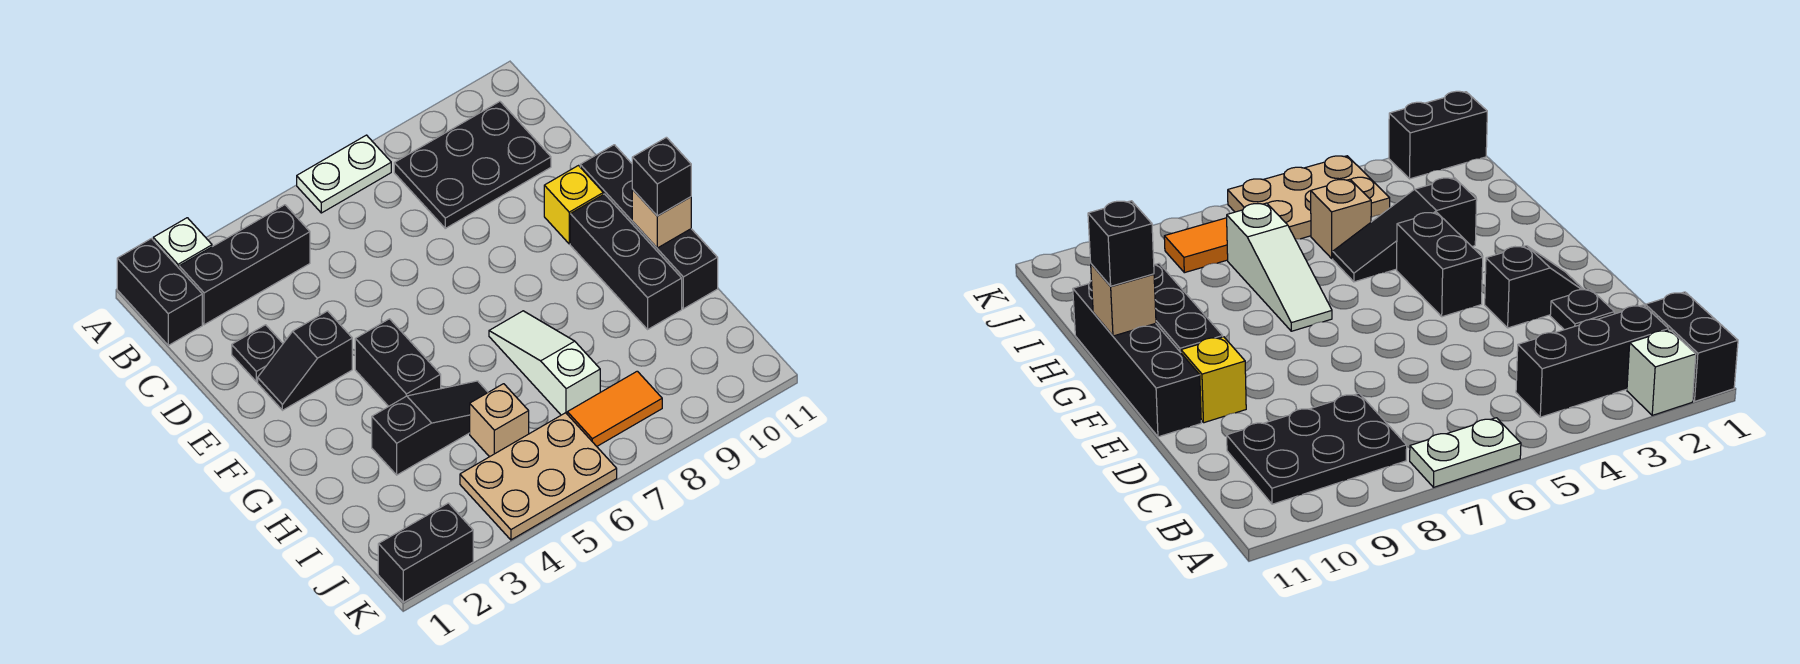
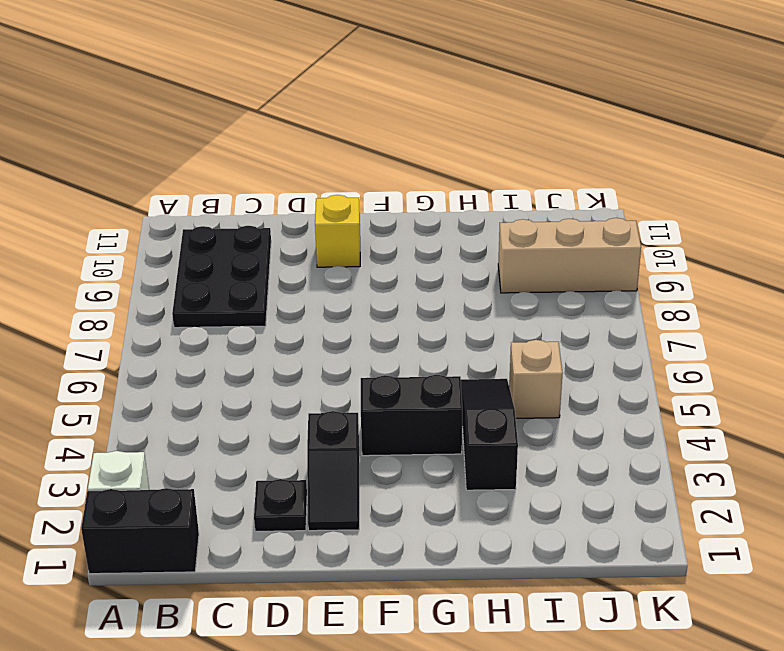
tan 1x3 brick [498,218,641,293] -> none
none -> white 1x2 plate [297,135,391,213]
none -> black 1x3 brick [179,205,310,325]
none -> black 1x4 brick [580,145,718,309]

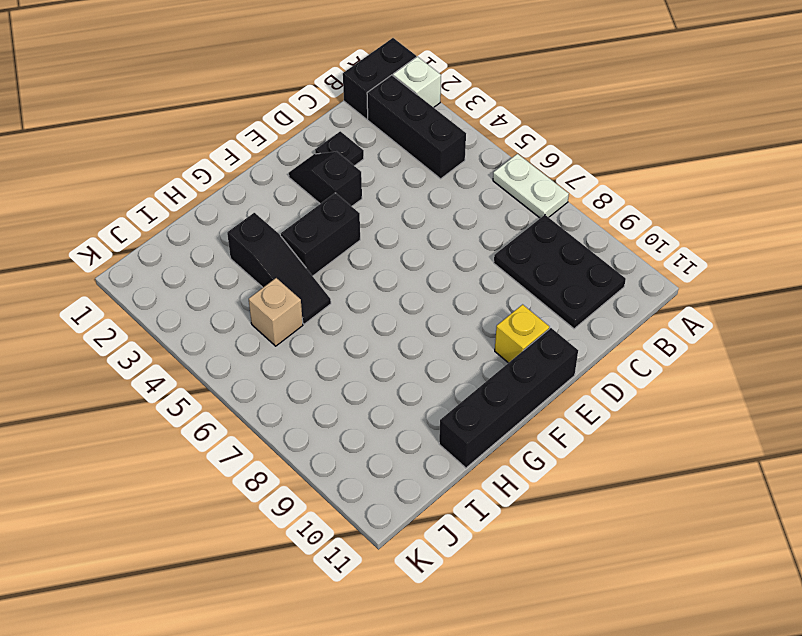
none -> black 1x3 brick [570,194,682,329]
none -> white 1x3 slope [489,311,600,415]
none -> tan 2x3 plate [460,413,617,540]

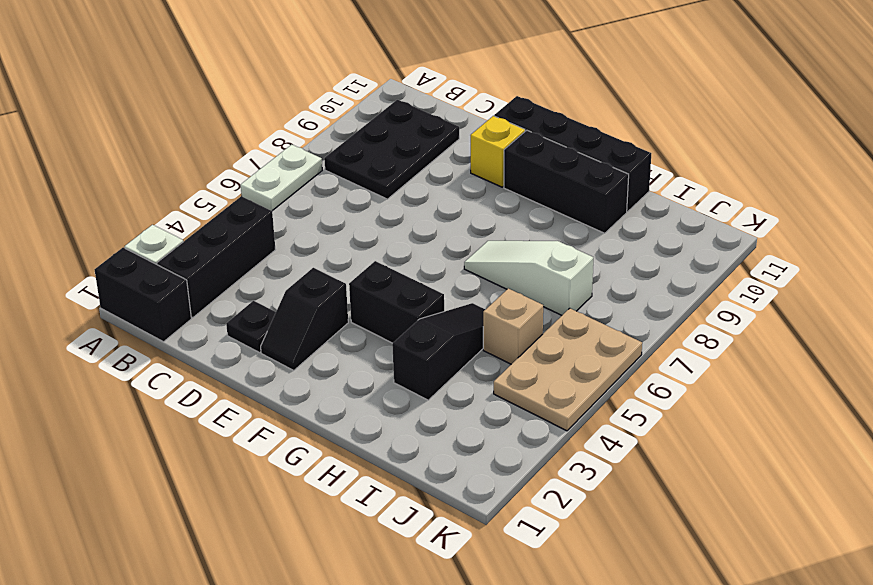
none -> orange 1x2 tile [567,371,662,446]
none -> black 1x2 brick [378,503,473,602]
none -> tan 1x1 brick [632,190,691,248]

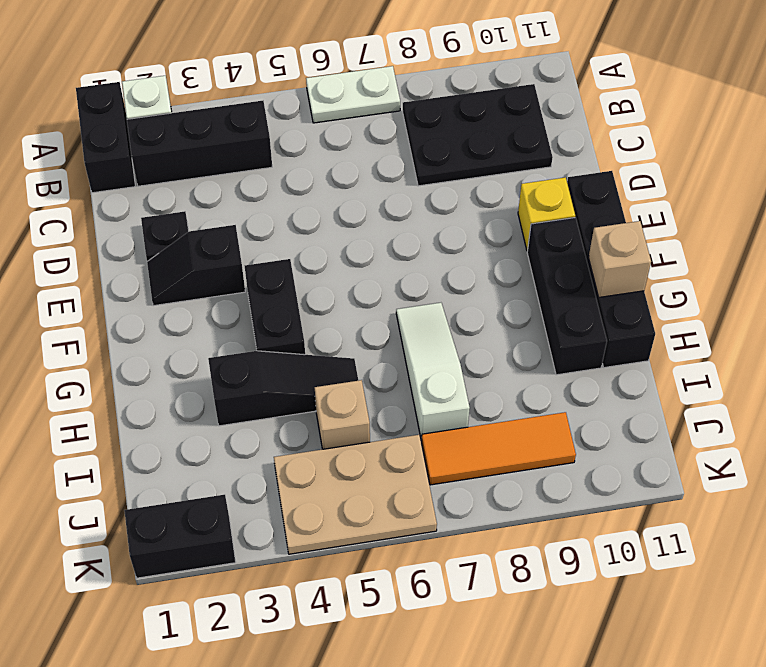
orange 1x3 tile [422,412,576,485] -> orange 1x2 tile [567,371,662,446]
none -> black 1x1 brick [632,137,691,216]

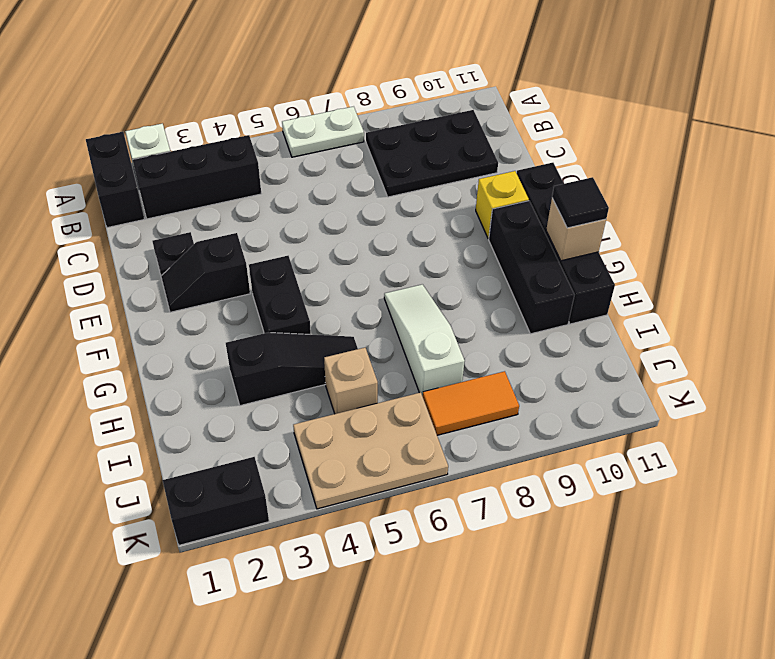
black 1x1 tile [552,177,609,228] -> black 1x1 brick [632,137,691,216]

